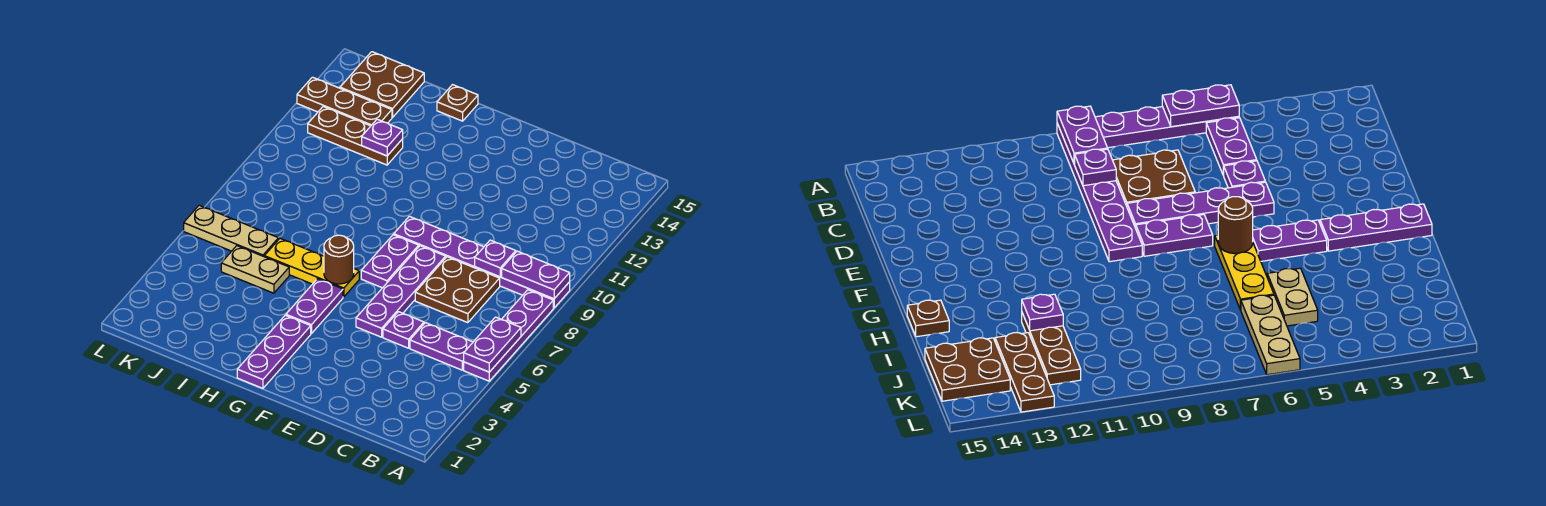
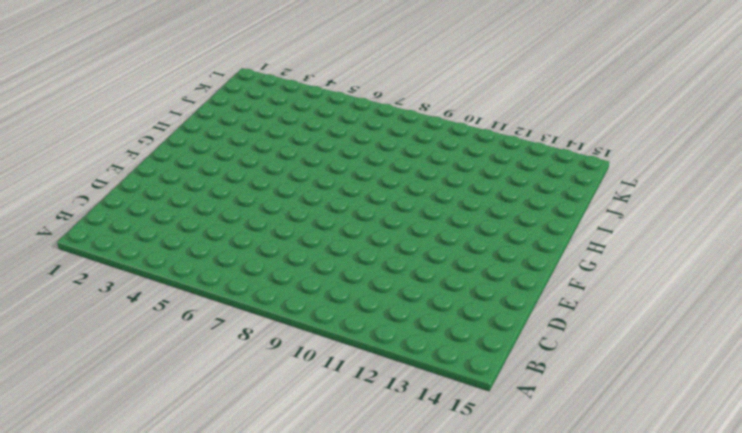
none -> purple 1x4 plate [464,290,553,381]
none -> purple 1x6 plate [394,216,570,308]
none -> purple 1x2 plate [410,323,473,370]

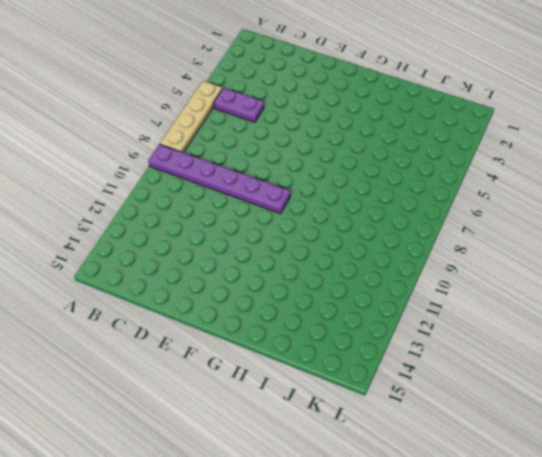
tan 1x4 plate [160,81,222,153] -> purple 1x4 plate [464,290,553,381]
none -> brown 2x2 plate [415,257,500,323]
none -> purple 1x1 plate [383,312,424,348]
none -> purple 1x4 plate [356,246,446,337]

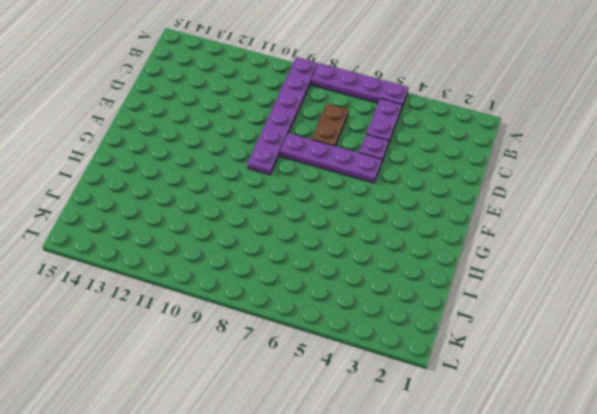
brown 1x2 plate [312,104,348,146] -> brown 2x2 plate [415,257,500,323]
none -> purple 1x2 plate [361,235,419,288]
none -> purple 1x3 plate [237,315,311,388]
none -> purple 1x2 plate [286,279,343,334]

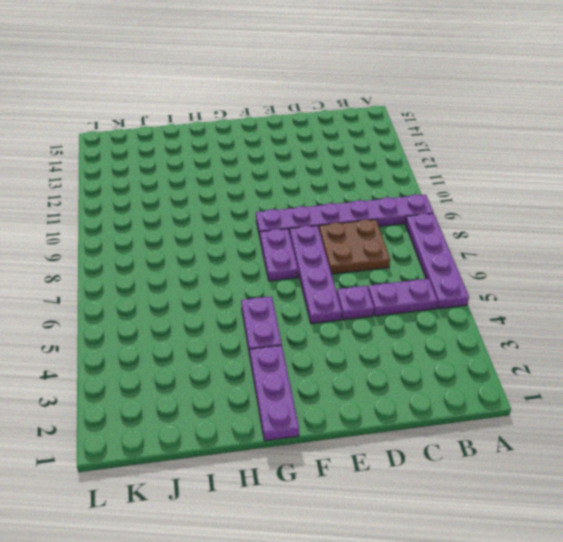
none -> yellow 1x3 plate [264,239,359,297]
none -> brown 1x1 plate [437,85,478,121]
none -> tan 1x2 plate [221,246,289,293]

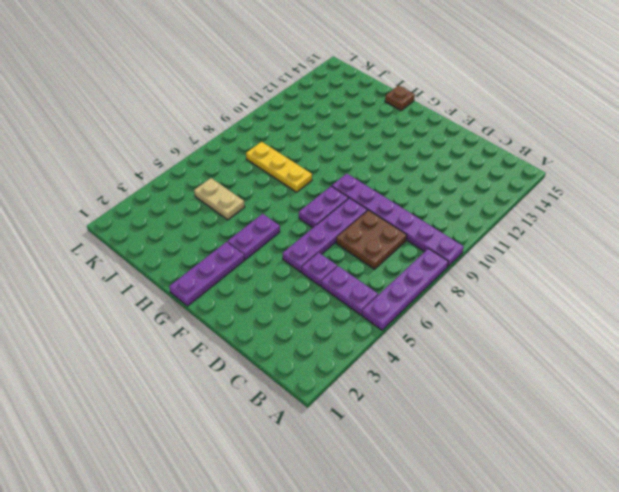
yellow 1x3 plate [246,142,312,192] -> yellow 1x3 plate moved to [264,239,359,297]
none -> brown 1x3 plate [308,107,403,165]
none -> tan 1x3 plate [184,205,279,256]
none -> brown 1x3 plate [297,77,392,126]

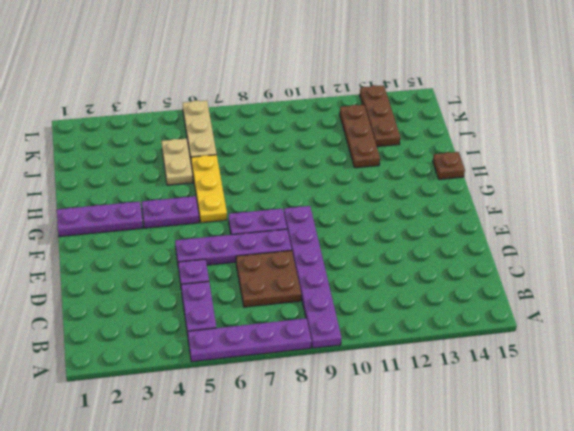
none -> brown 2x2 plate [340,52,424,117]
none -> purple 1x2 plate [464,317,521,372]
none -> purple 1x2 plate [502,251,570,299]

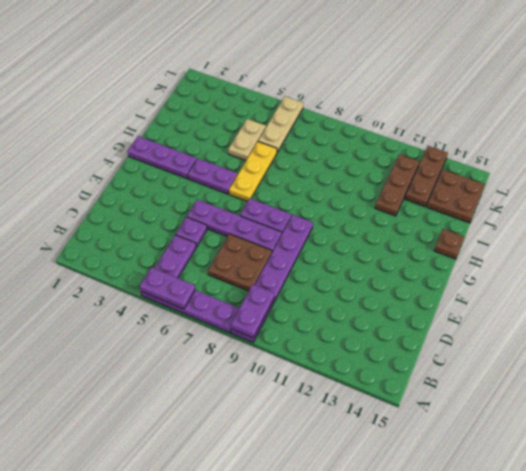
none -> purple 1x1 plate [475,240,516,277]
none -> brown 1x1 round brick [324,235,354,284]
none -> purple 1x1 plate [362,119,403,156]

